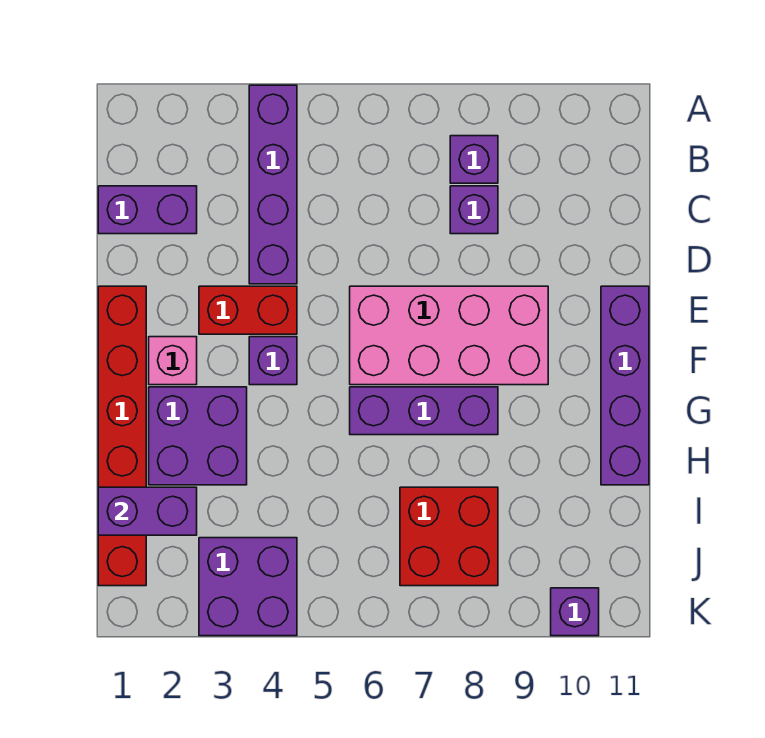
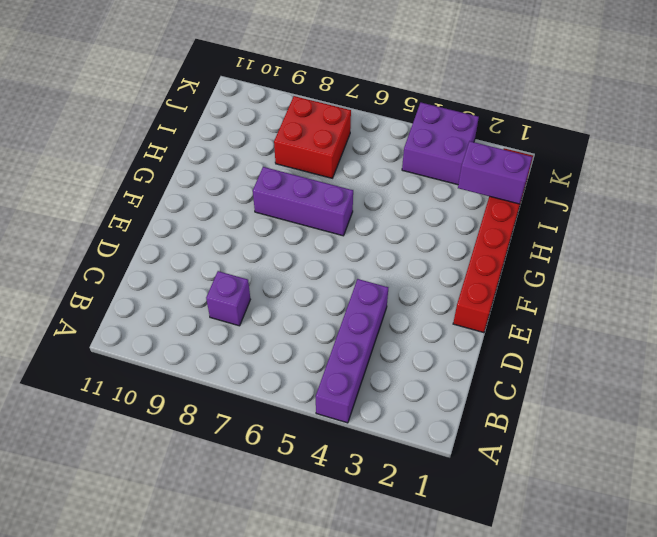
none -> purple 1x1 brick [450,136,498,183]
none -> purple 1x2 brick [98,186,197,234]
none -> red 1x2 brick [199,286,297,334]

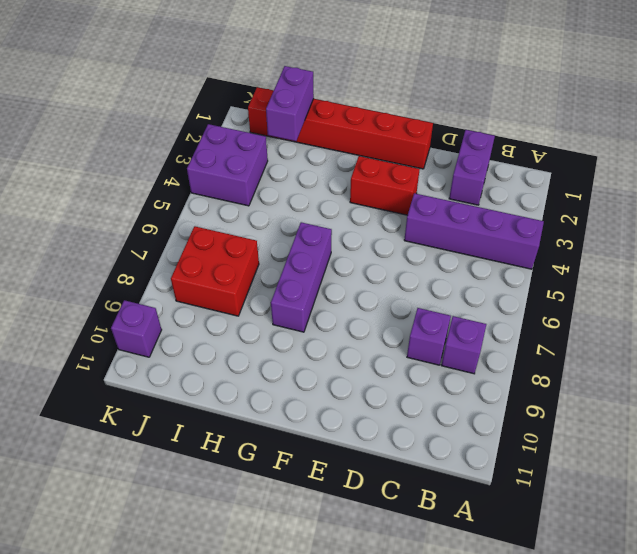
red 1x2 brick [350,156,420,215] -> red 1x2 brick turned to [199,286,297,334]
none -> pink 2x4 brick [350,286,548,385]
none -> purple 1x4 brick [601,286,649,485]
none -> pink 1x1 brick [149,337,197,385]

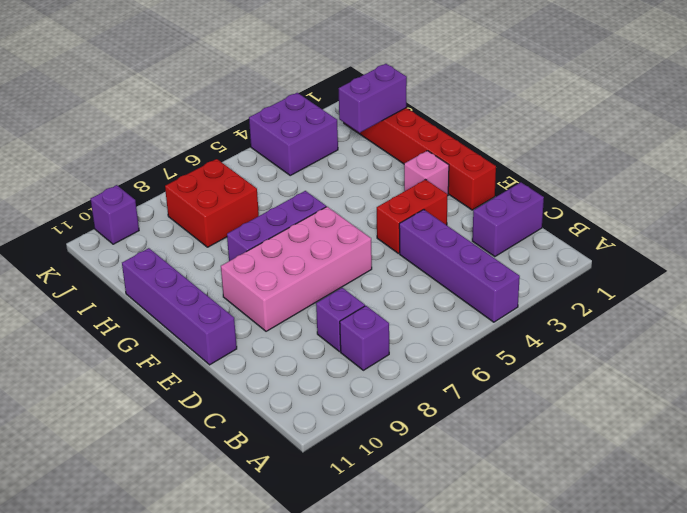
none -> purple 1x1 brick [249,337,297,385]
none -> purple 2x2 brick [149,387,247,485]

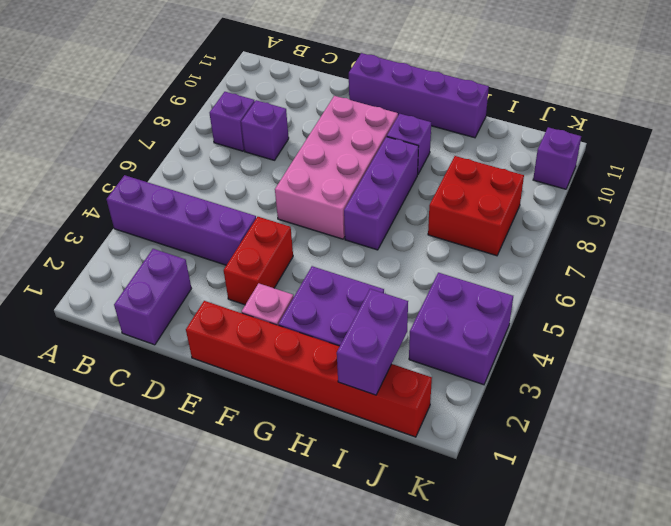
purple 1x1 brick [387,114,431,174] -> purple 1x1 brick moved to [249,337,297,385]

